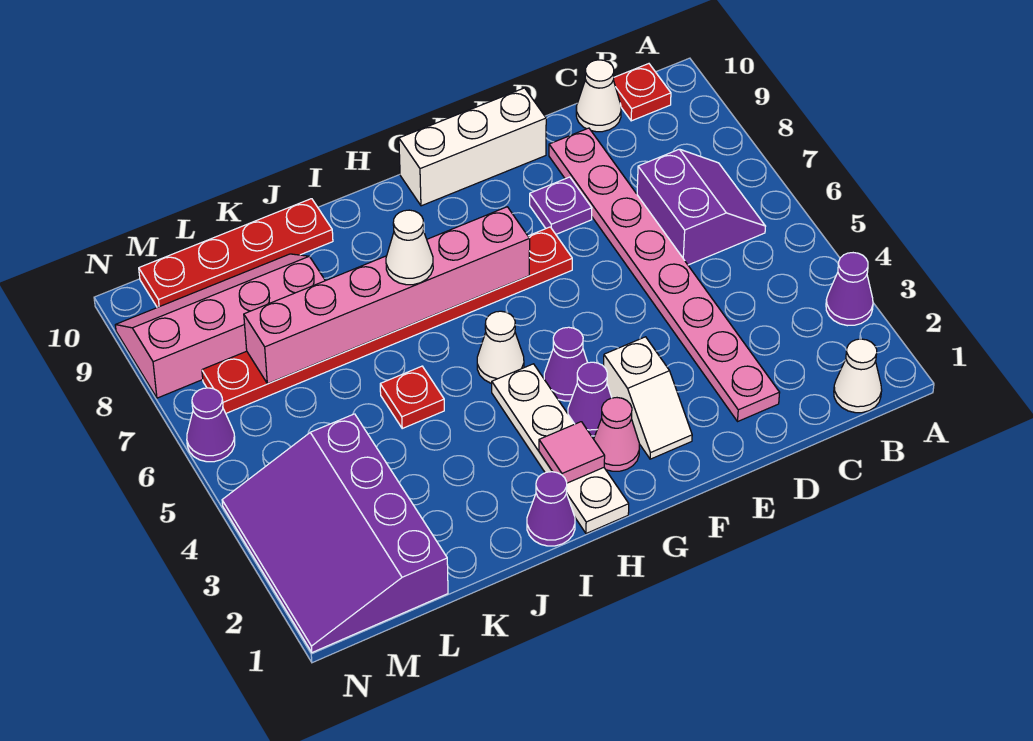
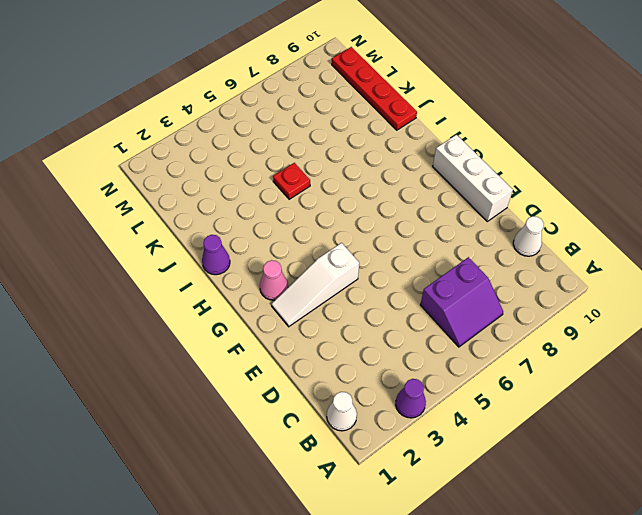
white 1x3 slope [272,243,359,327] -> white 1x2 slope [604,337,692,459]
none -> red 1x1 plate [614,64,671,121]
none -> pink 1x8 plate [549,128,780,421]
none -> purple 1x1 plate [530,177,592,234]

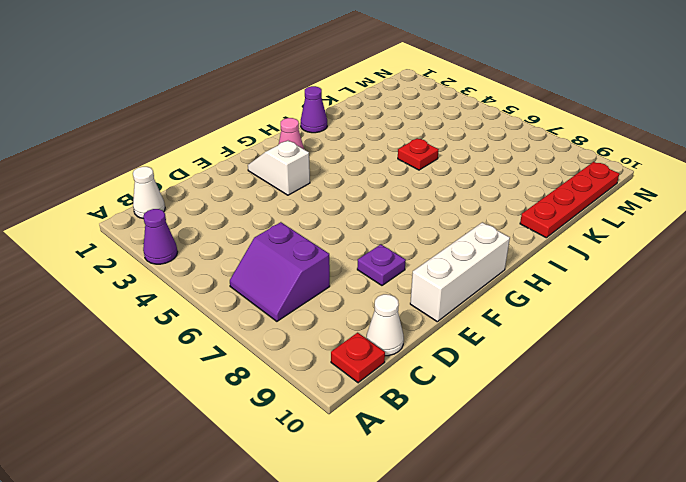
none -> pink 1x8 plate [549,128,780,421]
none -> red 1x8 plate [202,227,572,413]
none -> purple 1x1 cone [568,362,612,436]

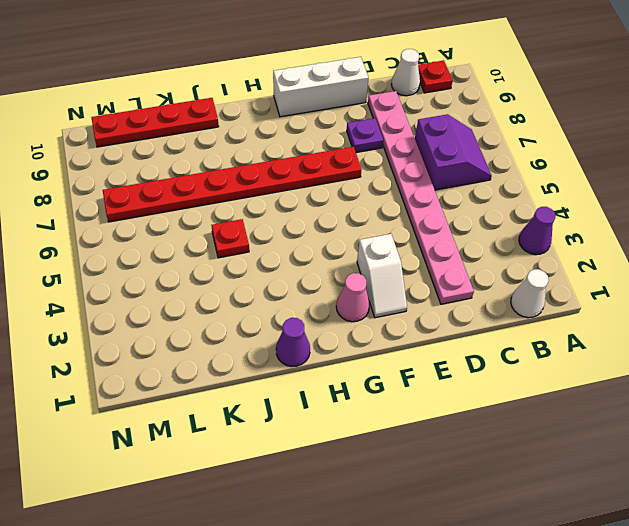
none -> purple 1x1 cone [568,362,612,436]
none -> purple 1x1 cone [544,327,588,401]
none -> white 1x4 plate [492,364,629,533]

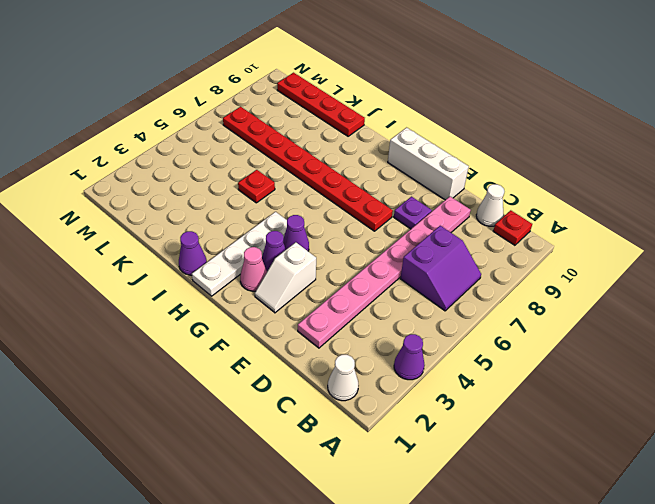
none -> white 1x1 cone [477,311,524,383]
none -> pink 2x4 slope [115,254,325,398]
none -> purple 3x4 slope [222,414,448,652]

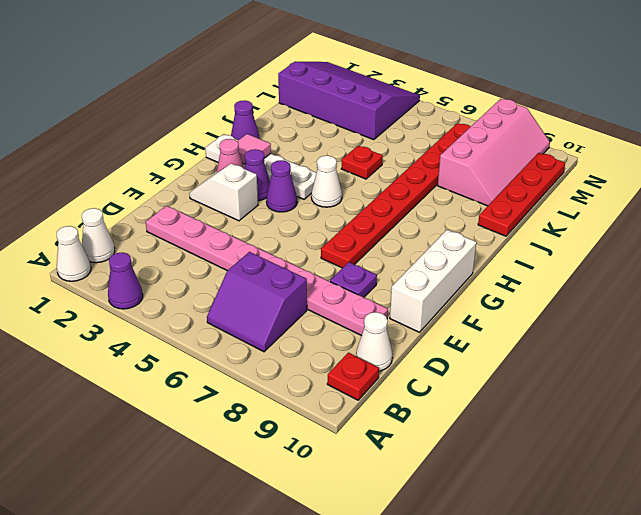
white 1x1 cone [57,226,91,281] -> white 1x1 cone moved to [386,210,433,285]
none -> purple 1x1 cone [187,388,235,462]
none -> pink 1x6 brick [244,207,530,384]

